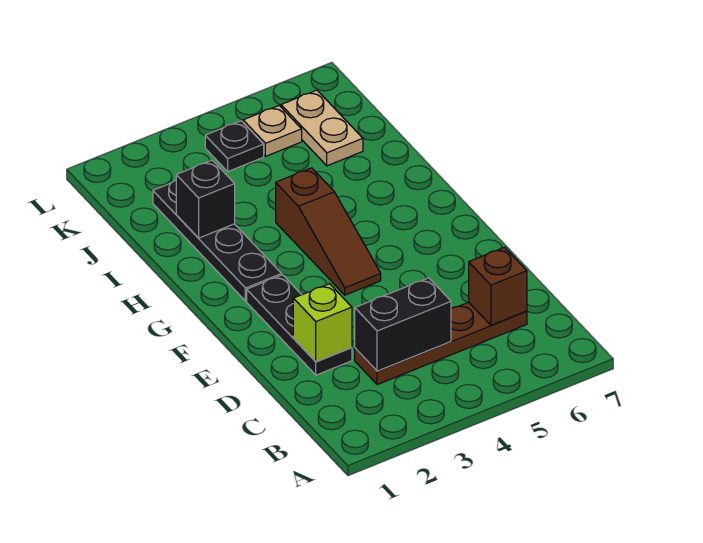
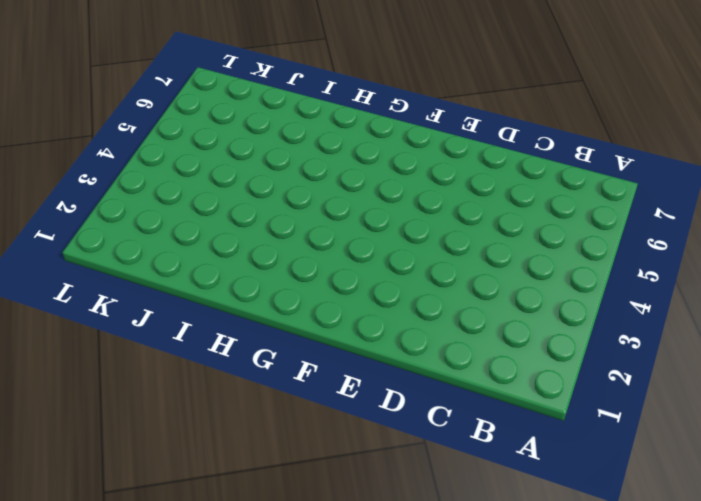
none -> brown 1x4 plate [355,302,527,385]
none -> black 1x3 plate [247,275,352,375]

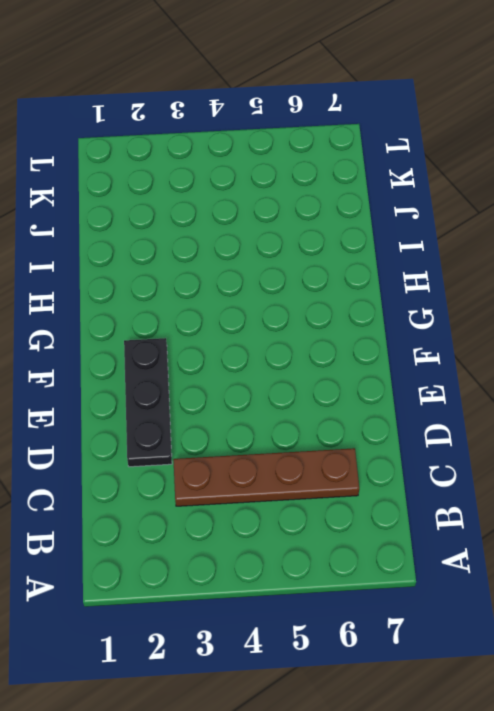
none -> brown 1x3 slope [276,168,381,295]
none -> black 1x4 plate [153,180,282,301]

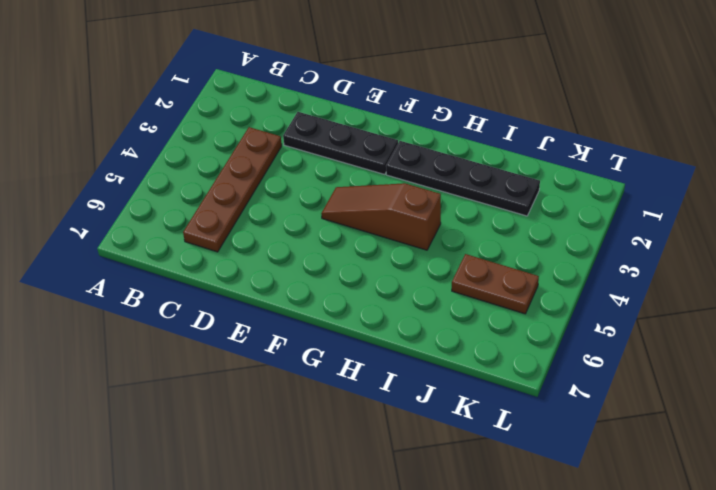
brown 1x2 plate [452,254,539,314] -> tan 1x1 plate [243,106,302,156]
none -> tan 1x2 plate [281,90,363,166]
none -> black 1x1 plate [205,121,264,171]

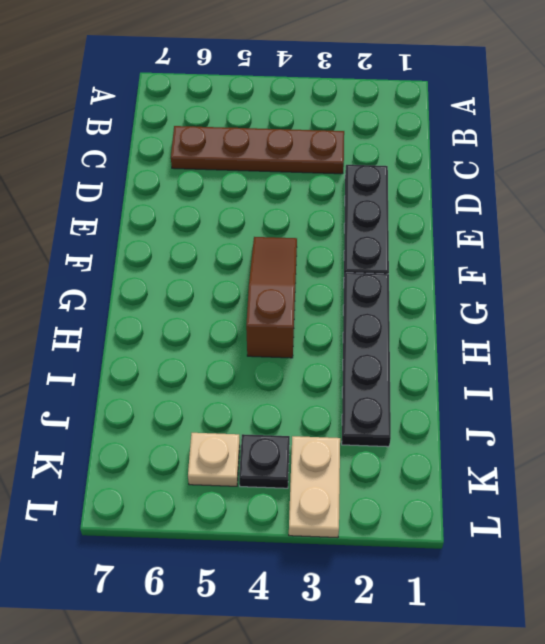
tan 1x2 plate [289,436,340,538] -> tan 1x2 plate moved to [281,90,363,166]
none -> black 1x2 brick [355,278,451,371]
none -> brown 1x1 brick [469,247,527,325]

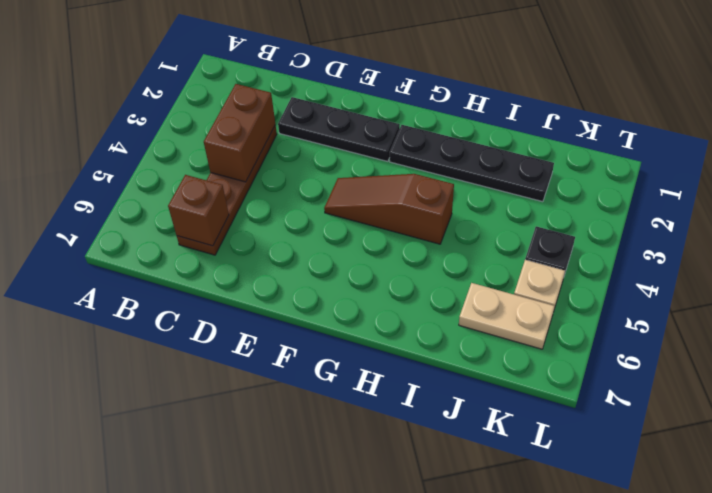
brown 1x2 brick [204,84,275,182] -> black 1x2 brick [355,278,451,371]
none -> lime 1x1 brick [293,284,352,362]
none -> black 1x1 brick [176,160,235,238]

